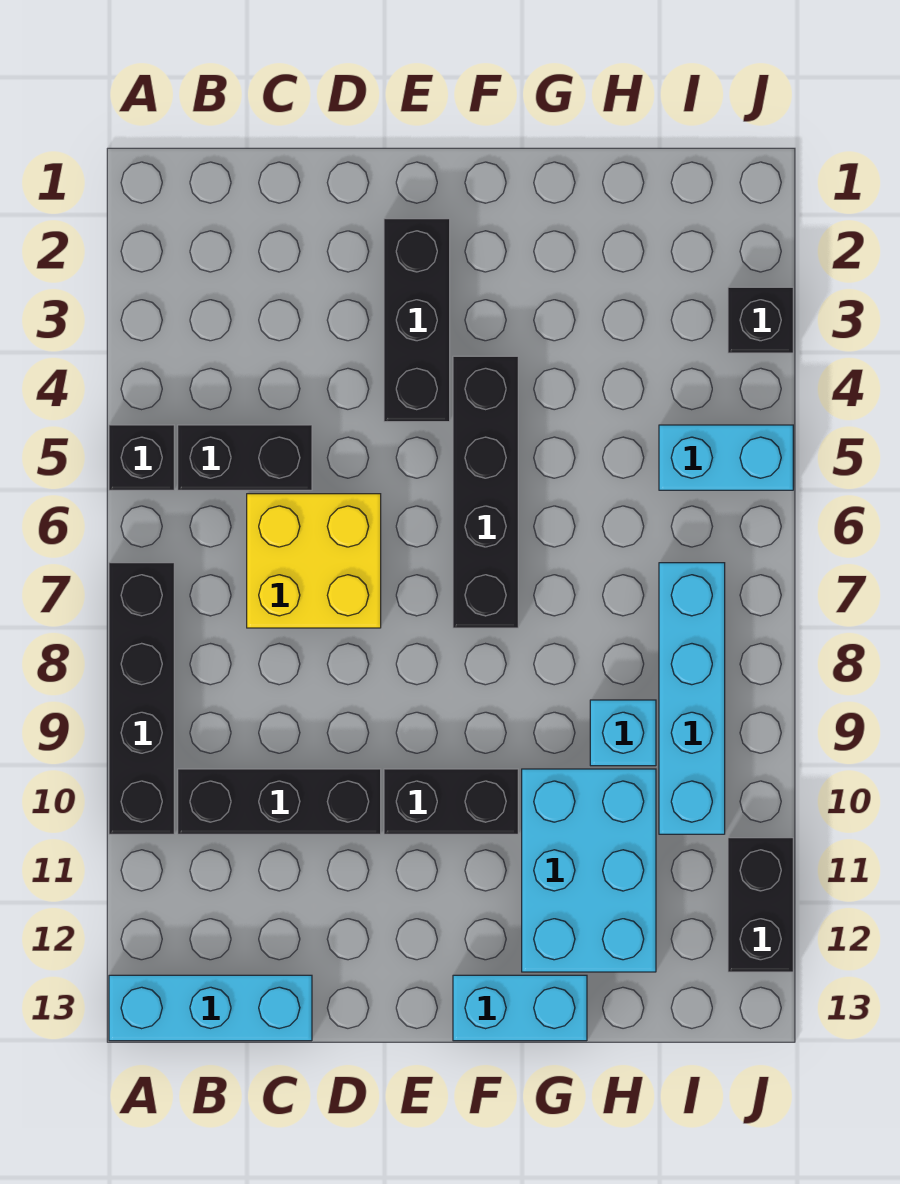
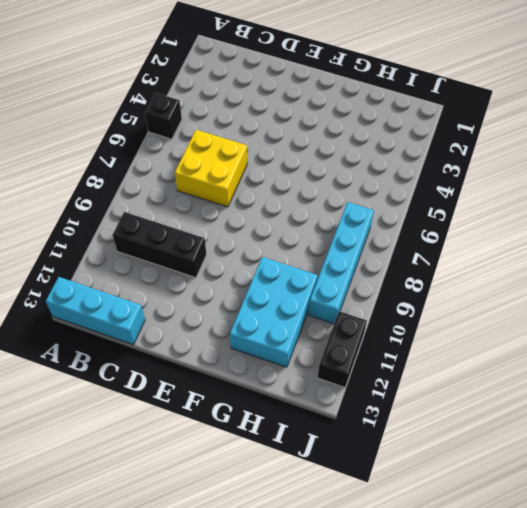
none -> black 1x4 brick [109,563,174,834]
none -> black 1x2 brick [178,425,312,490]
none -> black 1x3 brick [384,219,450,422]

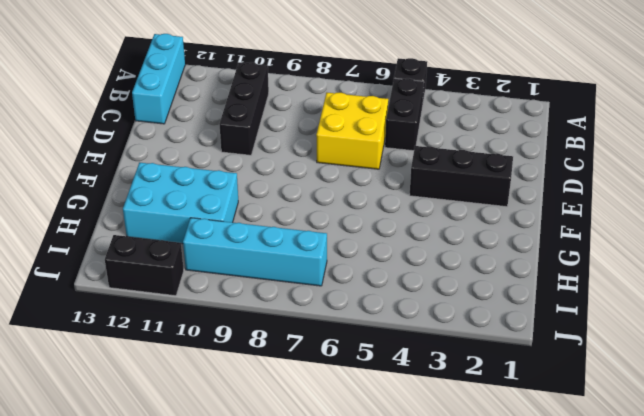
none -> black 1x4 brick [109,563,174,834]
none -> black 1x2 brick [384,769,518,834]
none -> black 1x4 brick [453,356,518,628]

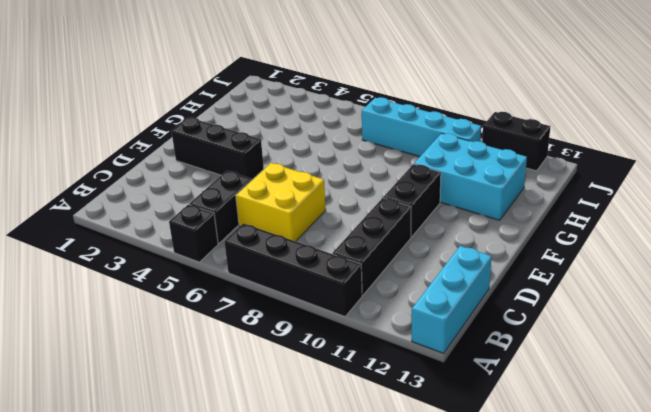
none -> black 1x4 brick [453,356,518,628]
none -> cyan 1x2 brick [453,975,587,1041]
none -> cyan 1x1 brick [590,700,656,766]

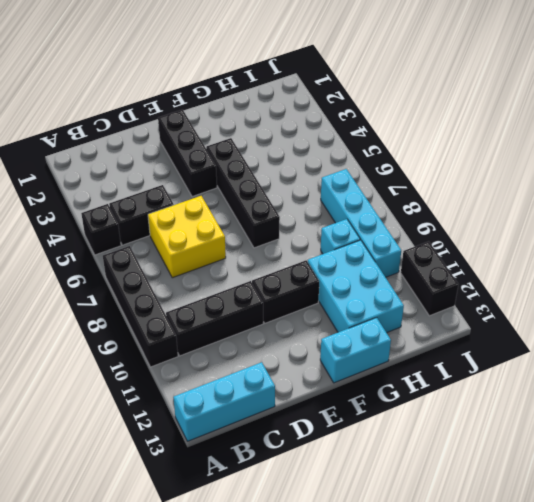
none -> cyan 1x2 brick [659,425,793,490]
none -> black 1x1 brick [728,287,793,353]

